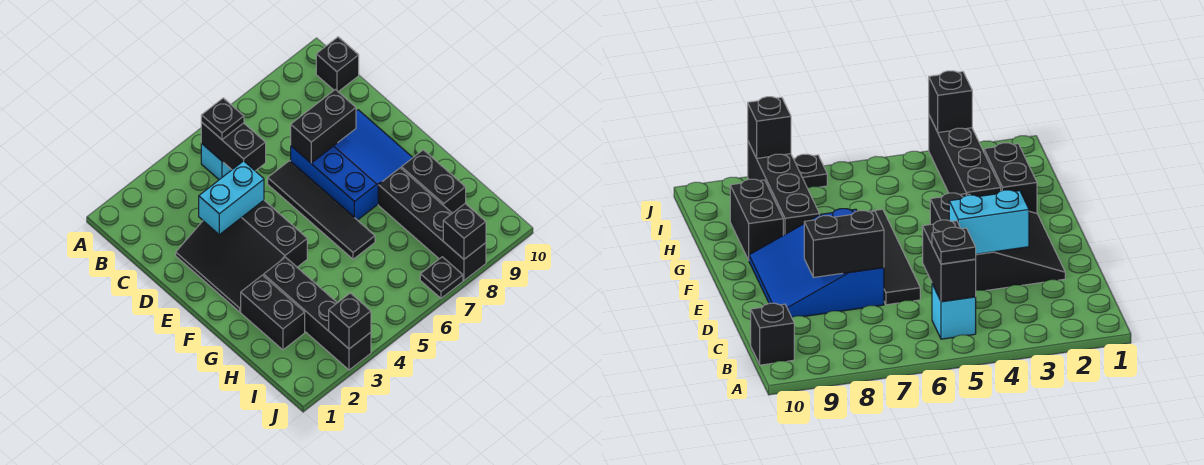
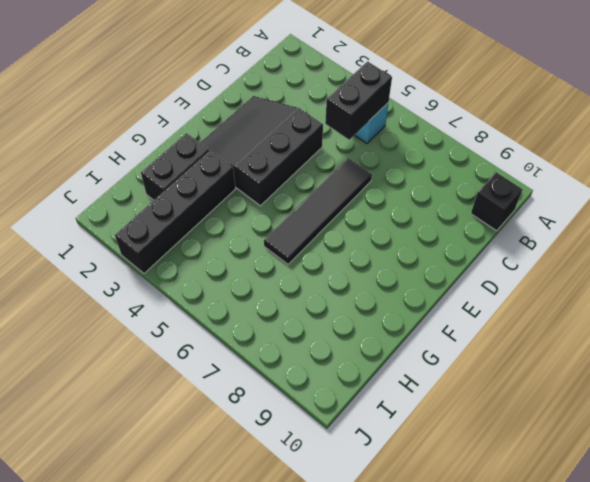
none -> blue 3x3 slope [291,110,413,220]
none -> black 1x4 brick [378,168,486,280]
none -> black 1x2 brick [401,150,466,213]

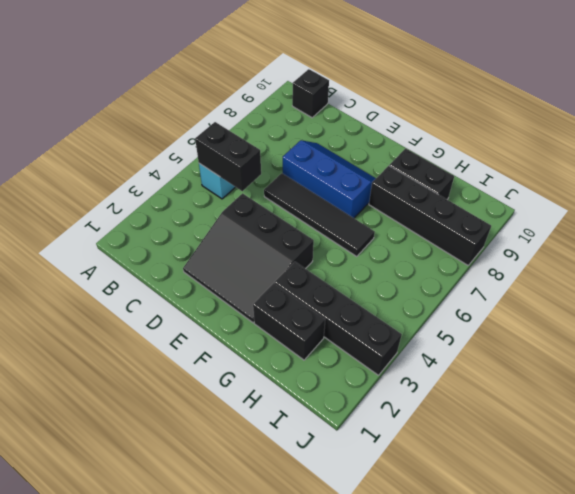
blue 2x3 slope [283,140,376,218] -> blue 3x3 slope [291,110,413,220]
none -> black 1x1 plate [420,257,463,298]
none -> cyan 1x2 brick [199,161,264,235]
none -> black 1x2 brick [291,89,356,163]

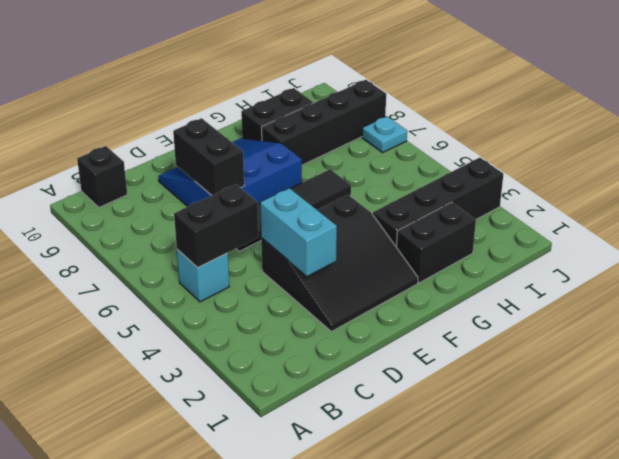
cyan 1x1 plate [362,116,407,152] -> black 1x1 plate [420,257,463,298]
none -> black 1x1 brick [329,293,371,349]
none -> black 1x1 brick [443,203,486,259]
none -> black 1x1 plate [201,98,244,139]

